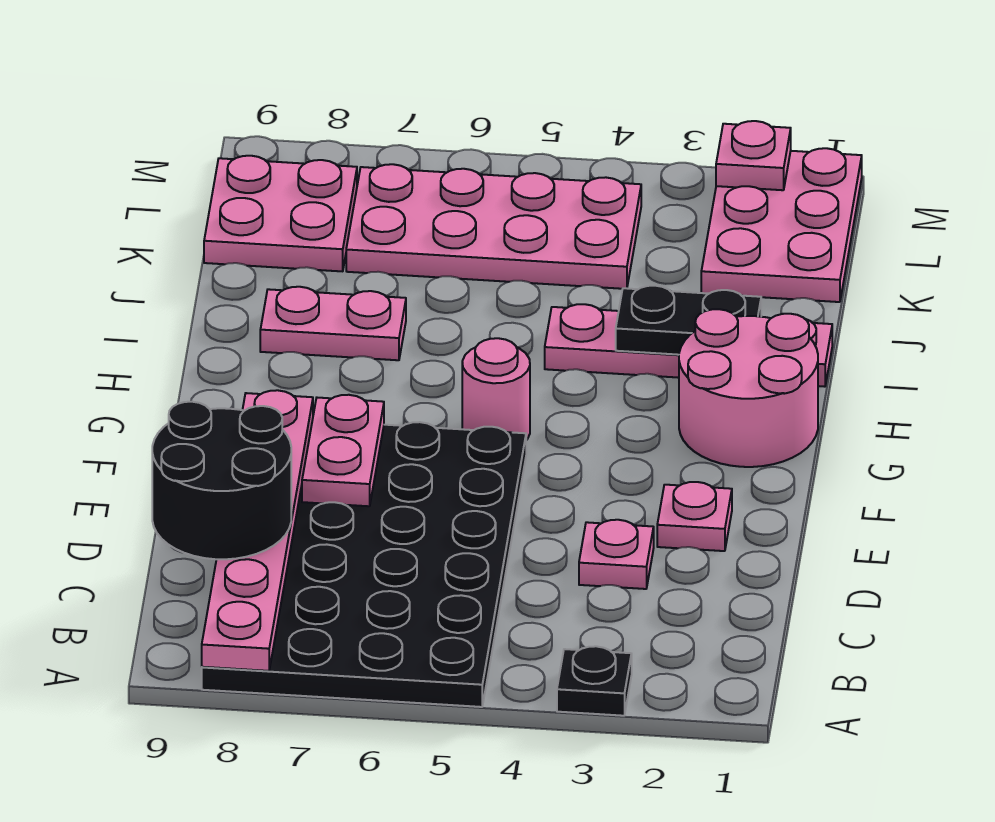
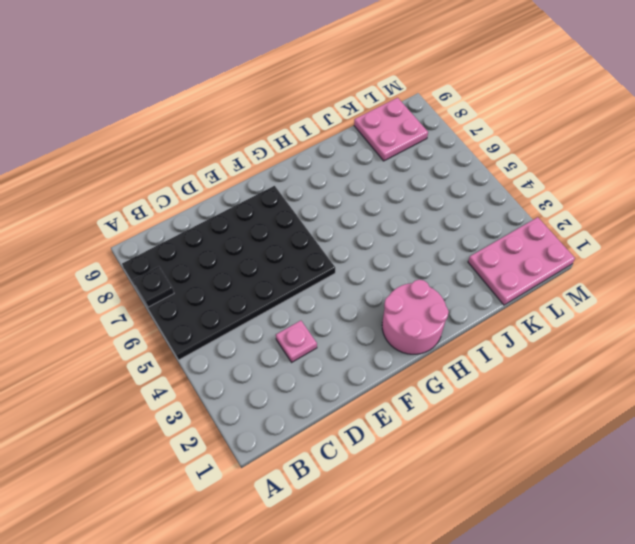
black 1x1 plate [133,267,174,307] -> black 1x1 plate moved to [557,646,632,716]
none -> pink 1x1 plate [657,482,732,551]
none -> pink 1x1 round brick [462,338,530,440]
none -> pink 1x4 plate [545,304,832,387]

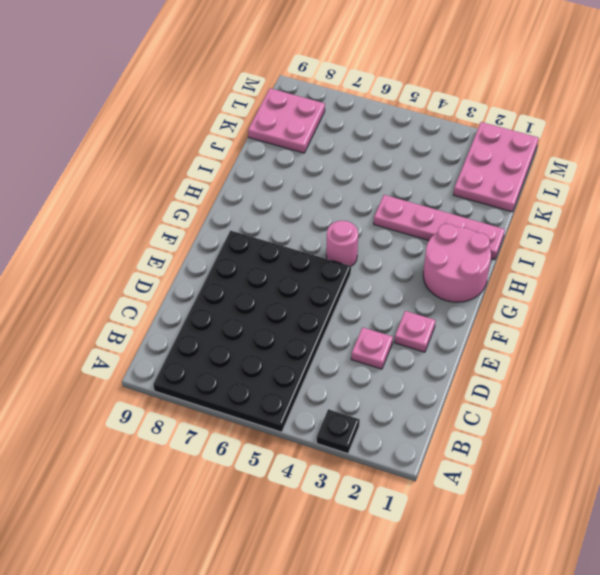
none -> pink 1x2 plate [260,287,406,360]
none -> pink 2x4 plate [346,164,641,289]
none -> pink 1x6 plate [202,390,313,671]

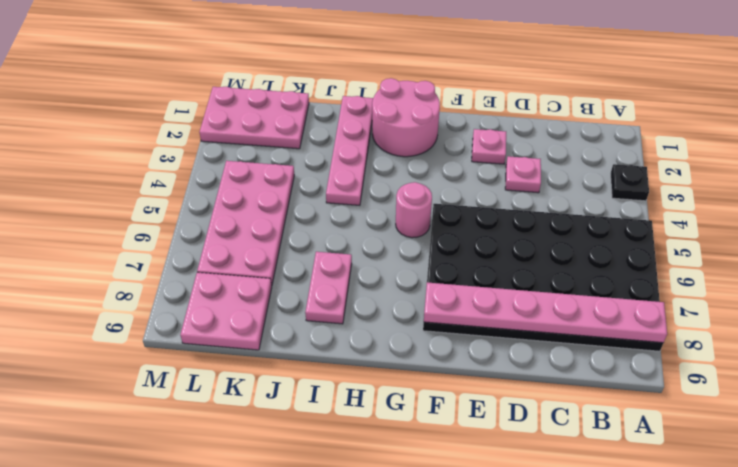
none -> pink 1x2 plate [302,395,384,506]
none -> black 1x2 plate [616,286,761,355]
none -> pink 1x1 plate [716,121,791,190]

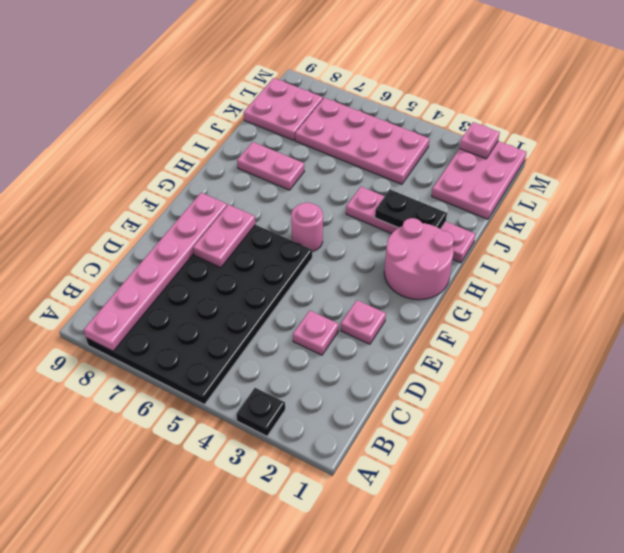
none -> black 2x2 round brick [152,402,291,559]

